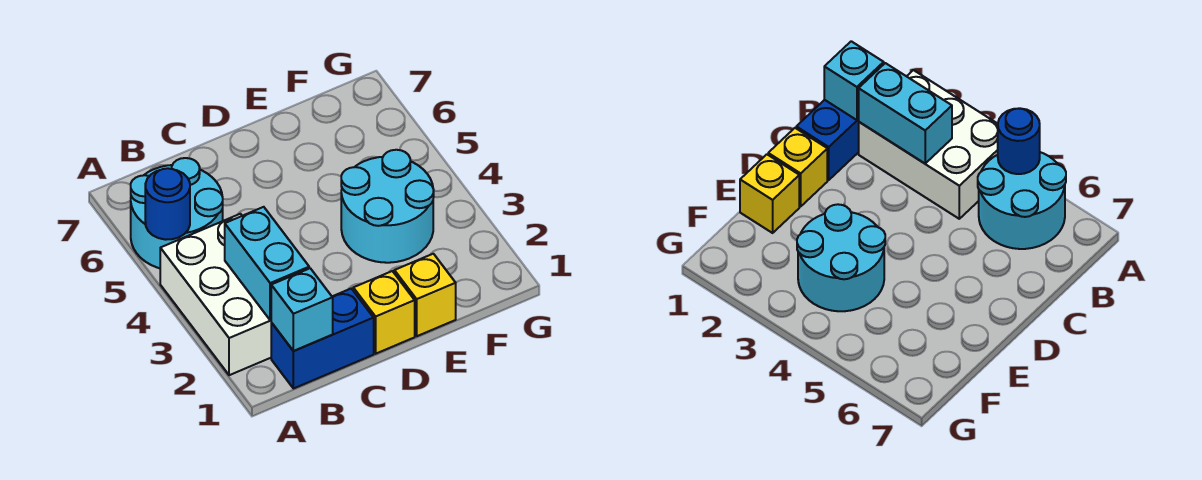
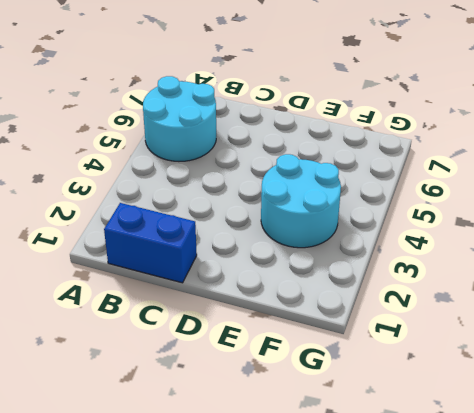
none -> white 2x3 brick [160,214,271,375]
none -> yellow 1x1 brick [353,271,415,354]

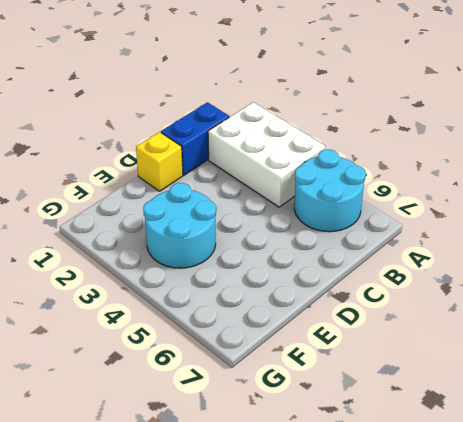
none -> yellow 1x1 brick [394,254,456,336]
none -> blue 1x1 round brick [145,168,190,240]

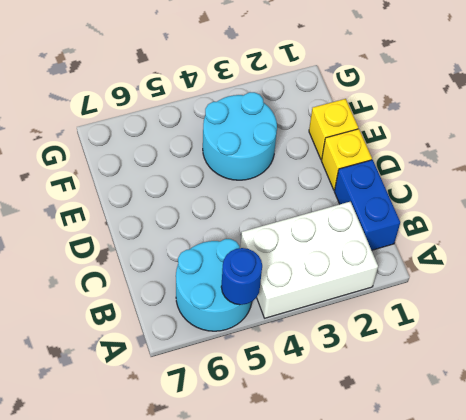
none -> cyan 1x1 brick [271,268,333,351]
none -> cyan 1x2 brick [225,207,309,320]

